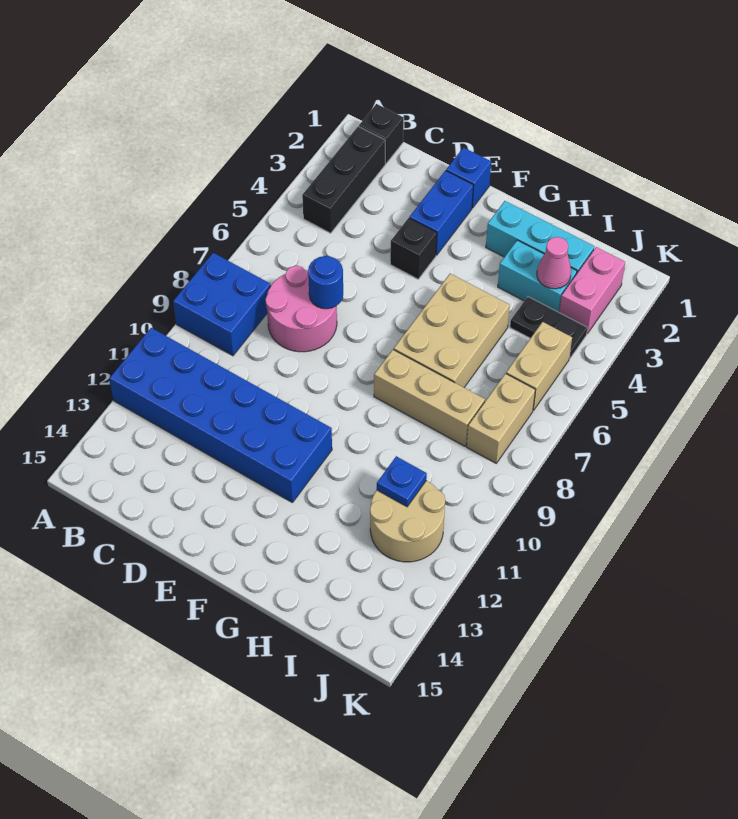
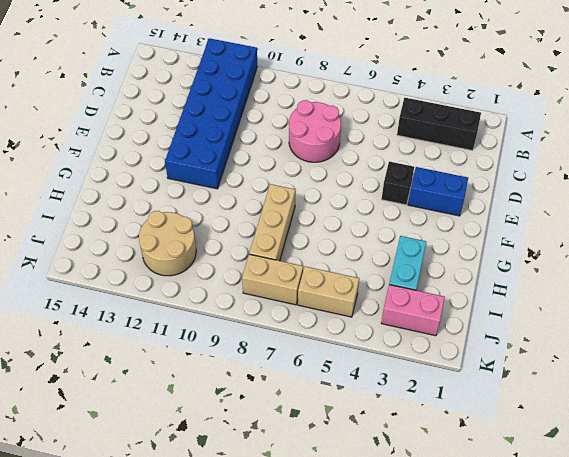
none -> blue 2x2 brick [173,253,271,356]
none -> black 1x1 brick [359,104,404,164]
none -> blue 1x1 brick [446,148,491,208]

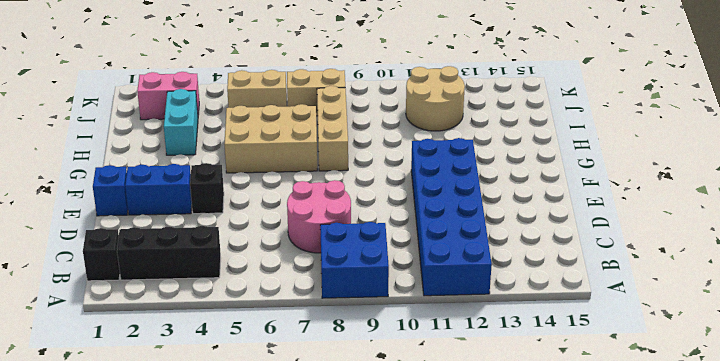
none -> cyan 1x3 brick [486,201,594,273]
none -> black 1x2 plate [510,297,588,359]
none -> blue 1x1 round brick [308,256,343,309]

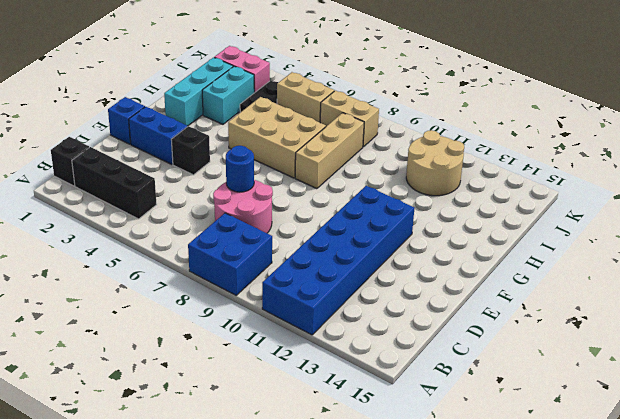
none -> pink 1x1 cone [537,237,571,289]
none -> blue 1x1 plate [377,456,427,507]

